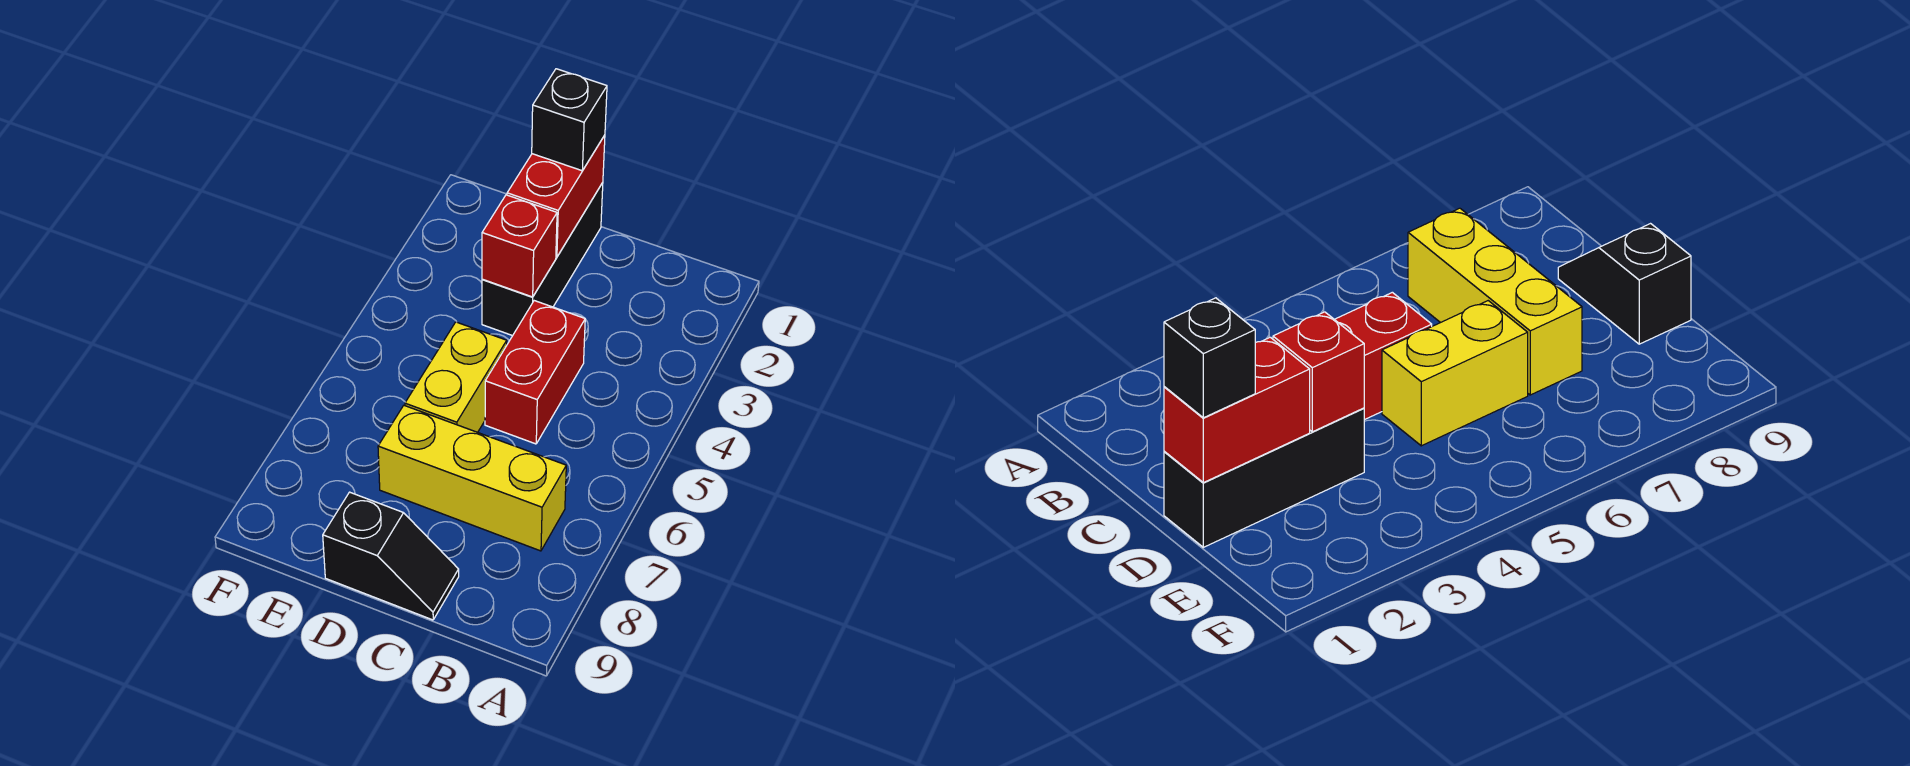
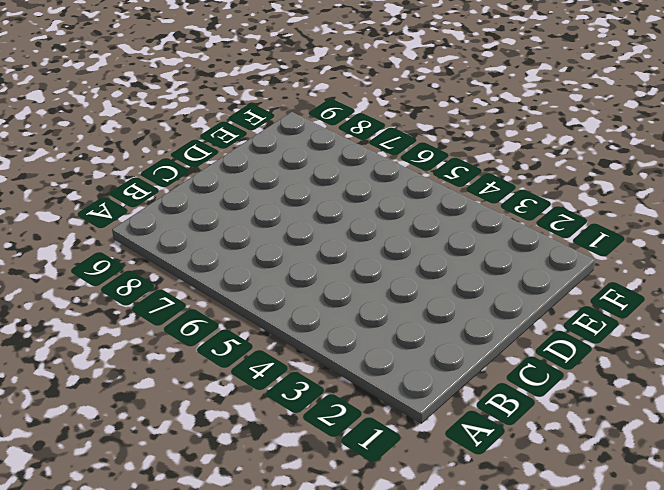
none -> yellow 1x3 brick [378,406,566,551]
none -> red 1x2 brick [485,301,585,444]

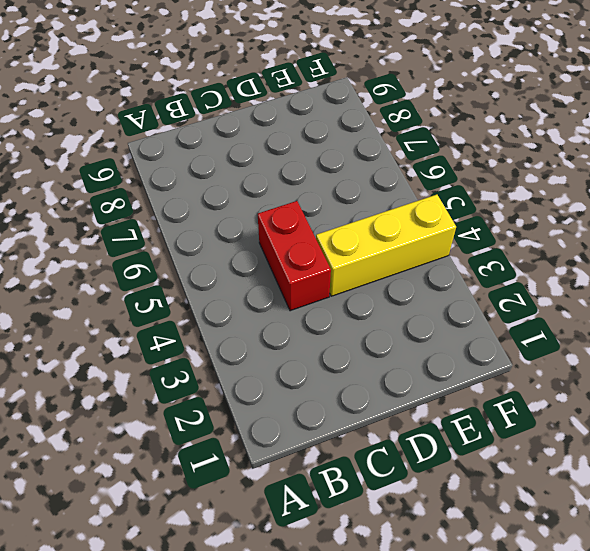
yellow 1x3 brick [316,195,456,296] -> yellow 1x3 brick moved to [378,406,566,551]
none -> black 1x2 slope [323,492,459,620]
none -> black 1x3 brick [482,183,603,336]

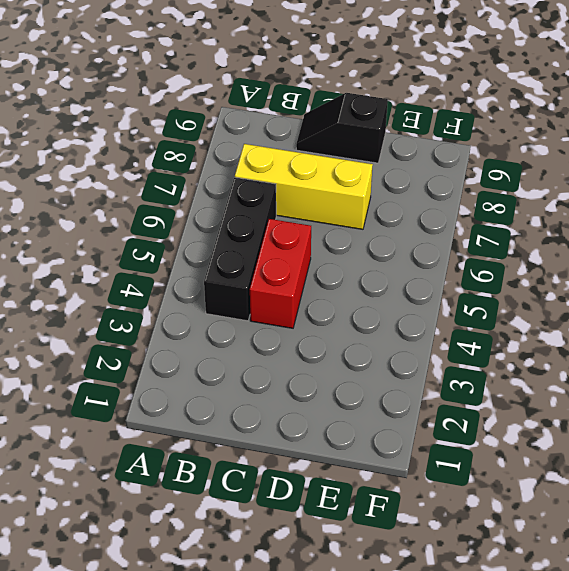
black 1x3 brick [204,177,276,321] -> black 1x3 brick moved to [482,183,603,336]
none -> yellow 1x2 brick [405,322,507,432]
none -> red 1x2 brick [507,135,605,257]

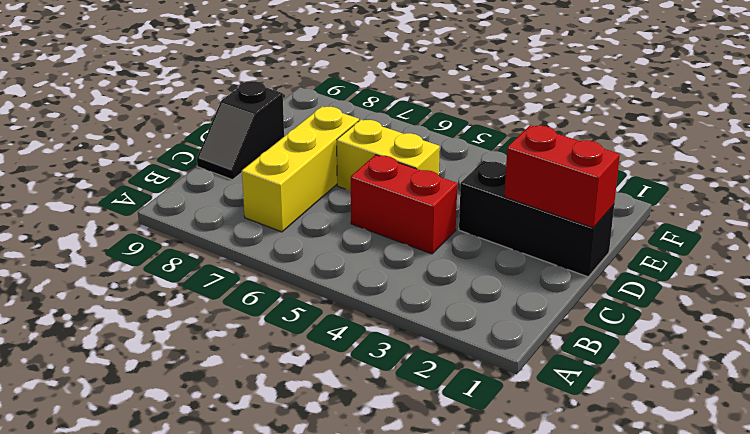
none -> red 1x1 brick [482,195,557,297]
none -> black 1x1 brick [532,69,607,171]

